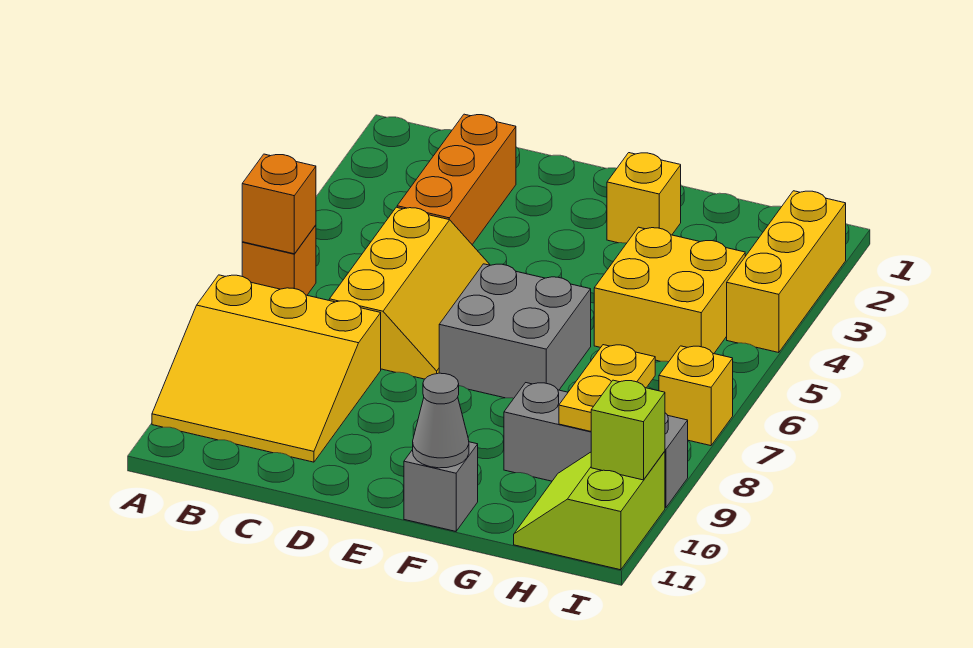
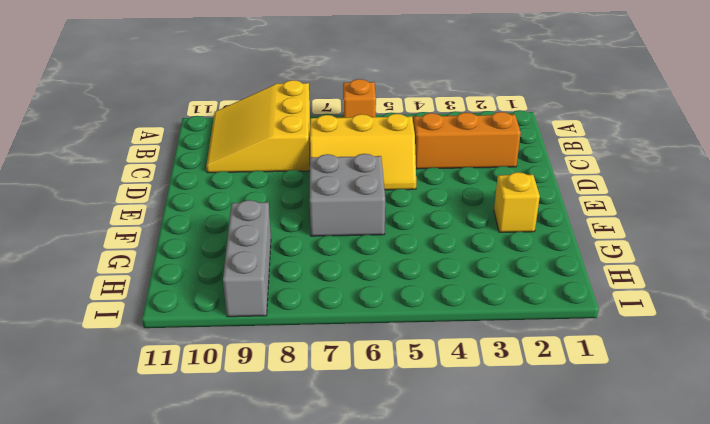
none -> grey 1x1 brick [404,442,478,531]
none -> yellow 2x2 brick [594,227,745,362]
none -> lime 2x2 slope [514,451,665,570]

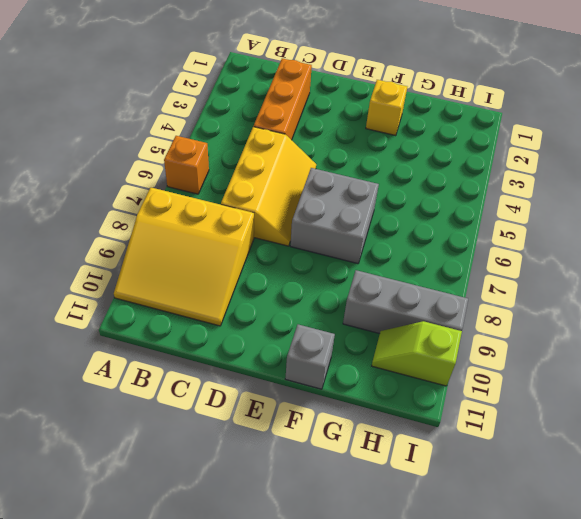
lime 1x2 slope [372,321,462,386] -> lime 2x2 slope [514,451,665,570]
none -> yellow 2x2 brick [594,227,745,362]
none -> yellow 1x3 brick [727,191,846,353]
none -> yellow 1x1 brick [659,346,733,446]

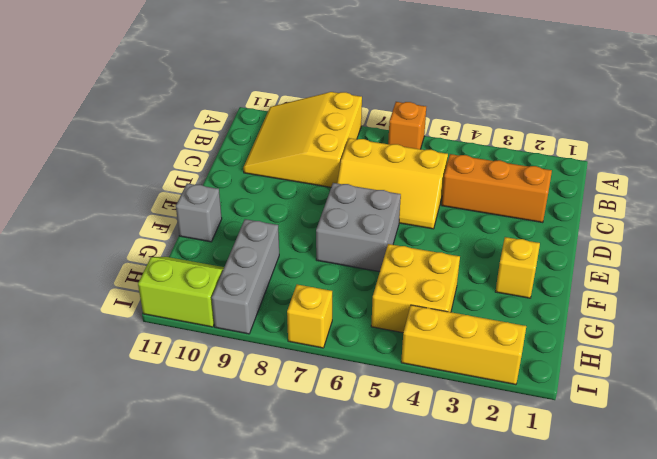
none -> orange 1x1 brick [242,154,316,254]
none -> grey 1x1 cone [413,373,469,468]
none -> yellow 1x2 plate [559,345,655,431]

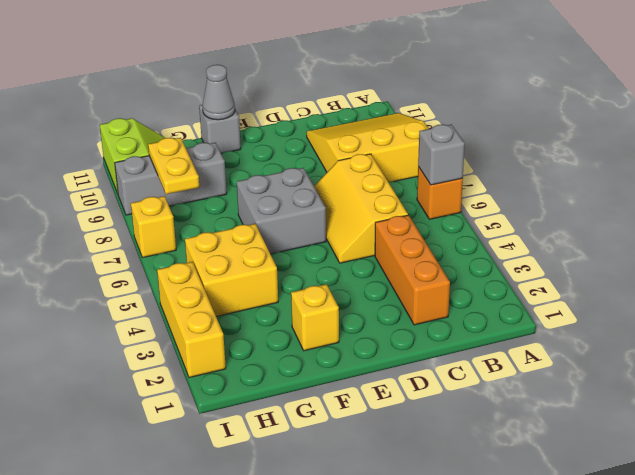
grey 1x1 brick [418,124,465,185] -> orange 1x1 brick [242,154,316,254]
none -> lime 1x1 brick [591,380,665,480]

